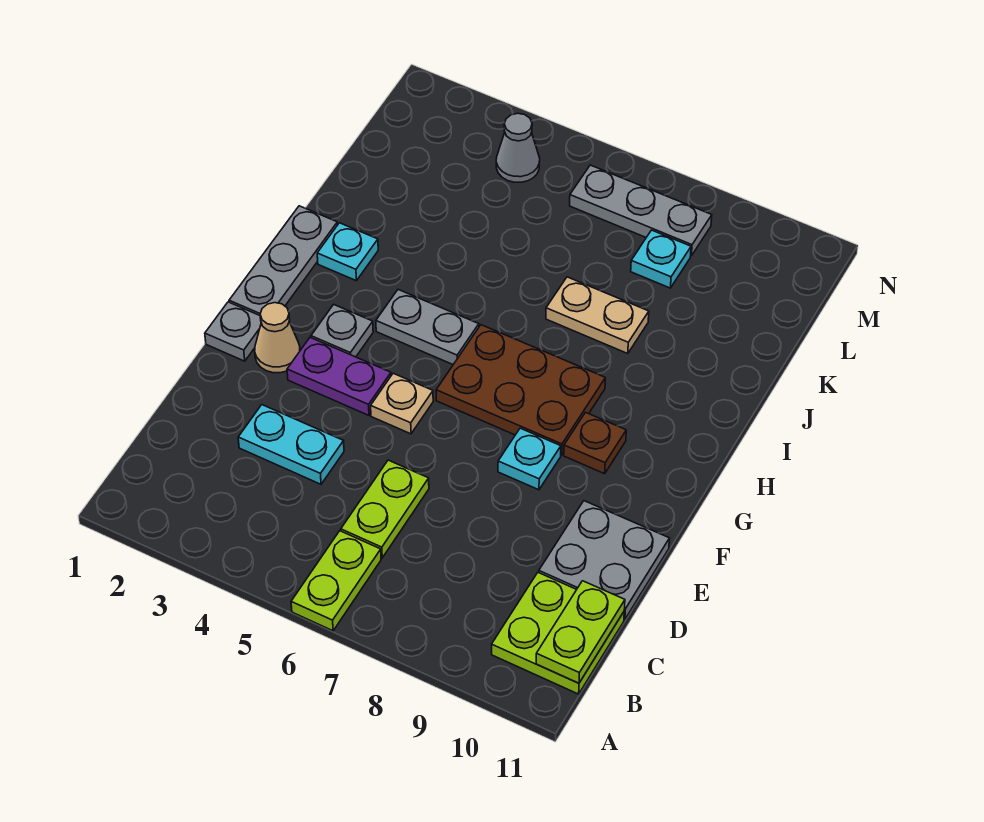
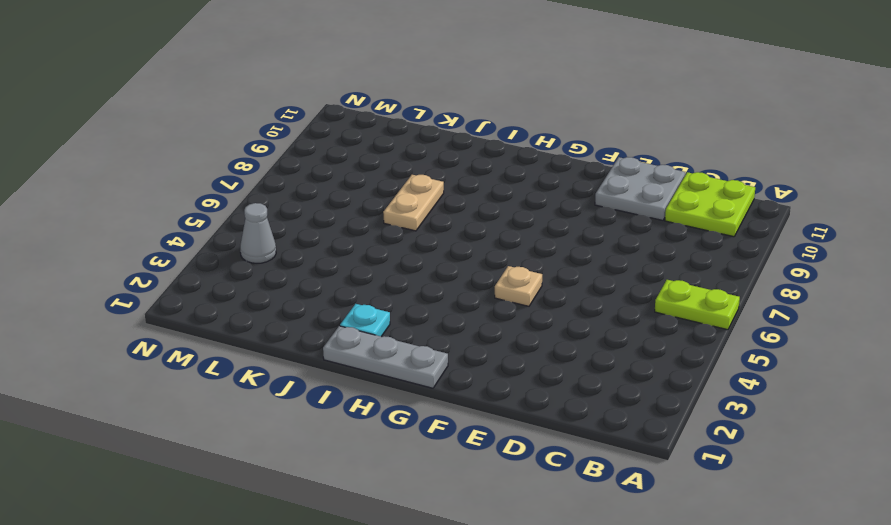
none -> lime 1x2 plate [341,460,429,558]
none -> cyan 1x2 plate [238,405,344,484]
none -> grey 1x1 plate [205,302,261,361]

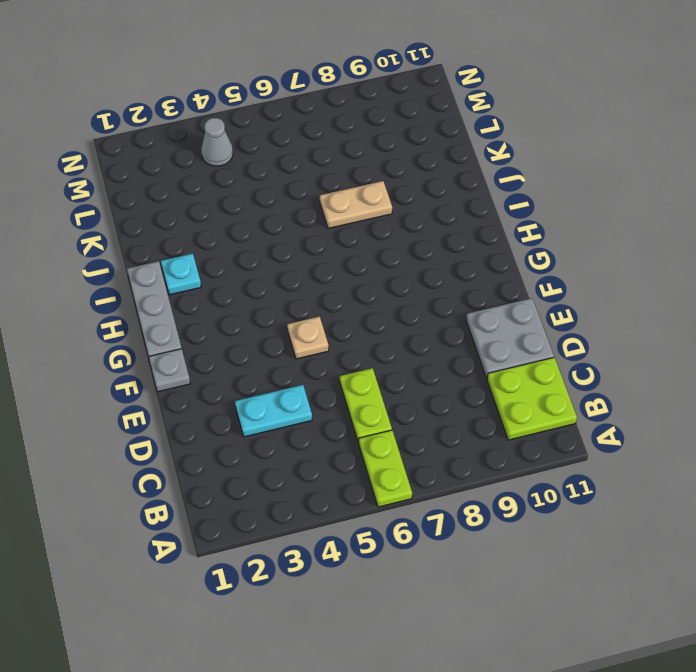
none -> tan 1x1 cone [255,303,300,373]
none -> purple 1x2 plate [287,338,391,415]
none -> cyan 1x1 plate [498,428,561,490]

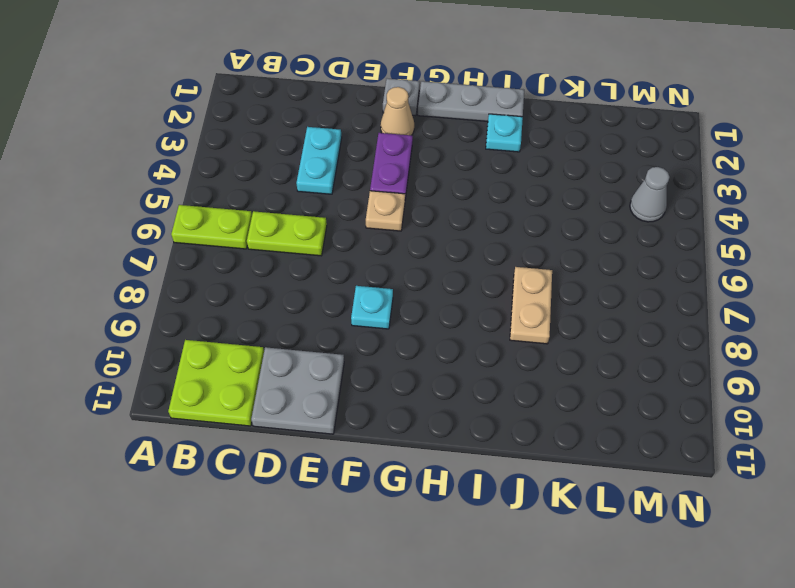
none -> grey 1x1 plate [311,304,373,357]
none -> brown 2x3 plate [436,325,605,455]
none -> brown 1x1 plate [564,412,626,474]

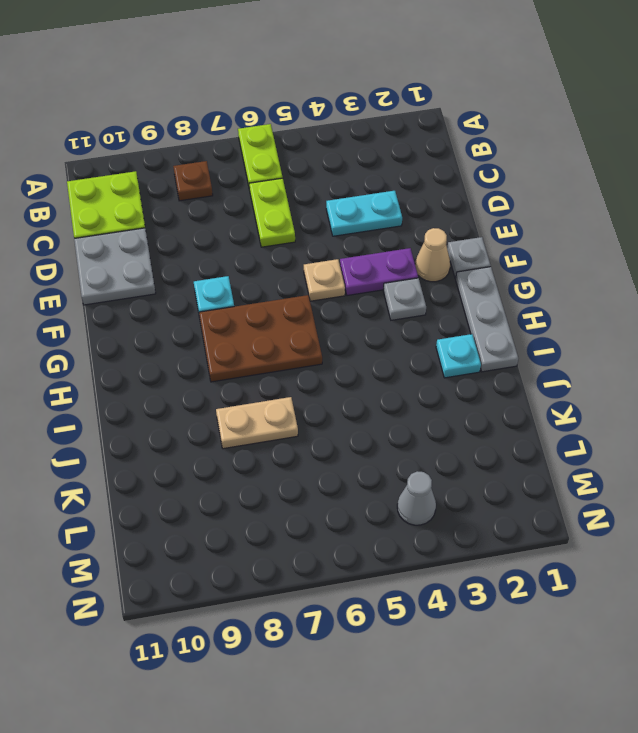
brown 1x1 plate [173,161,213,201] -> brown 1x1 plate moved to [564,412,626,474]
none -> grey 1x2 plate [376,290,479,364]
none -> cyan 1x1 plate [631,230,691,288]
none -> grey 1x3 plate [570,165,712,256]

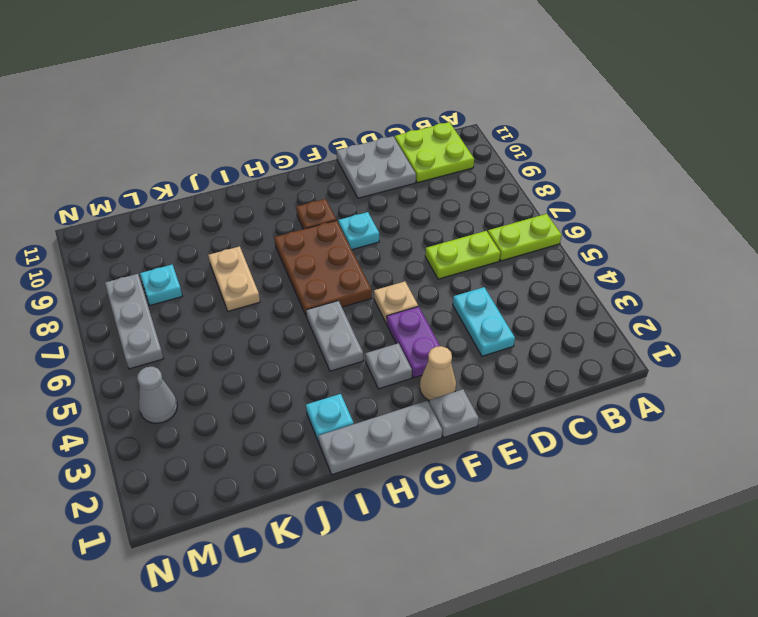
none -> lime 1x2 plate [536,581,625,683]

